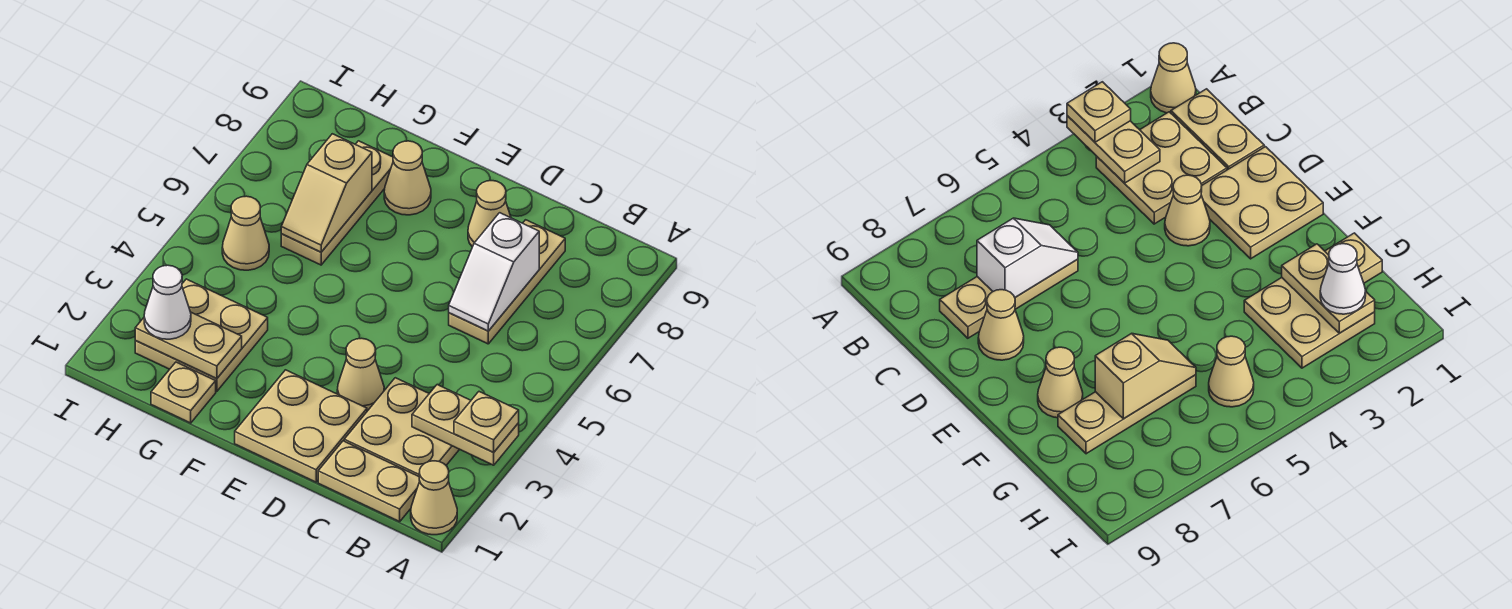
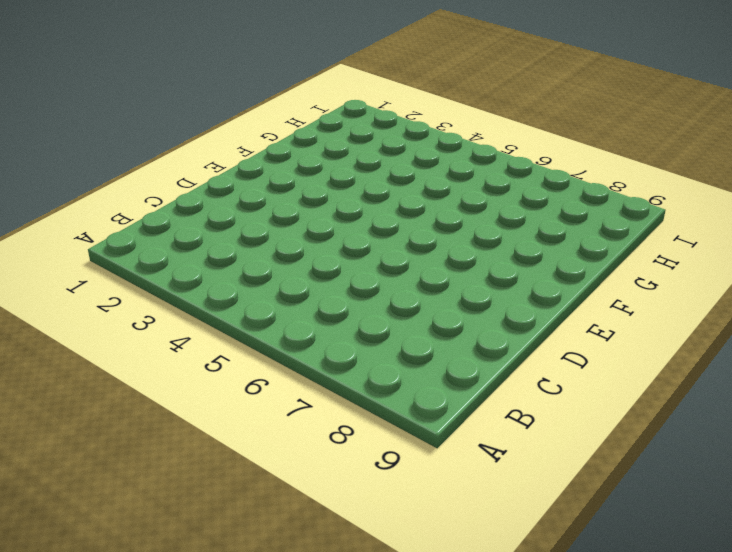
none -> tan 1x1 cone [411,461,457,535]
none -> tan 1x2 plate [318,441,420,522]
none -> tan 2x2 plate [344,378,460,476]

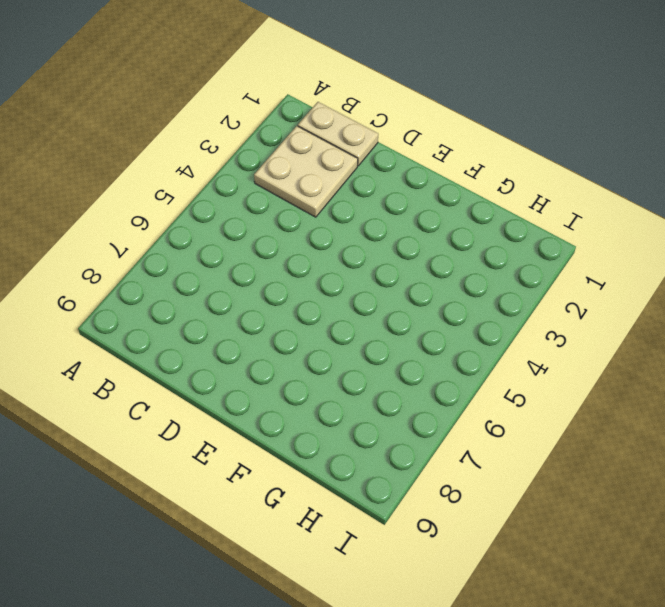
none -> tan 1x1 cone [411,461,457,535]
none -> tan 1x3 plate [449,220,565,344]
none -> tan 2x2 plate [235,370,367,482]

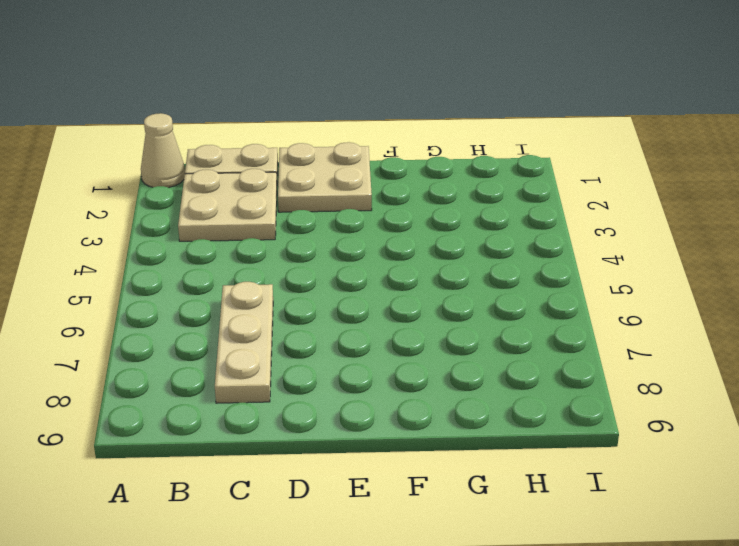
none -> tan 1x1 cone [337,338,384,411]
none -> tan 1x1 cone [468,181,511,247]
none -> tan 1x1 cone [384,141,431,215]

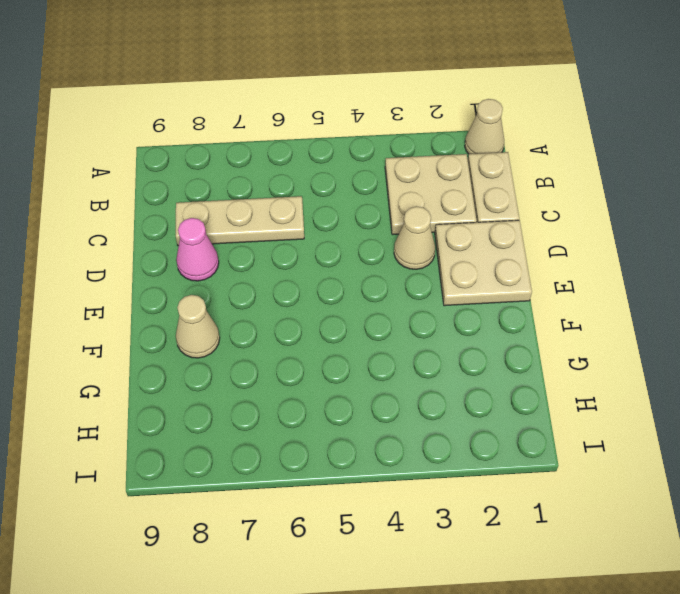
pink 1x1 cone [176,218,219,281] -> tan 1x1 cone [468,181,511,247]
none -> tan 1x1 plate [151,362,216,423]
none -> tan 2x2 plate [135,279,268,391]
none -> tan 1x3 plate [281,141,393,265]

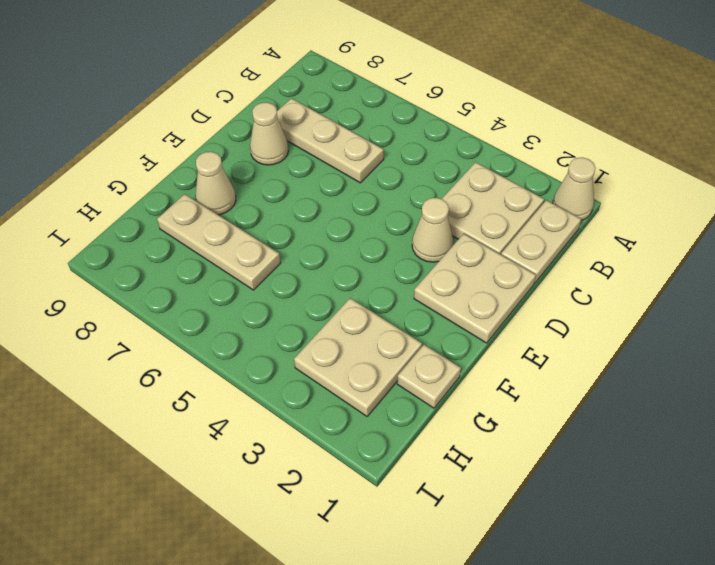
none -> tan 1x1 cone [222,196,269,270]
none -> tan 1x2 plate [412,385,519,465]
none -> white 1x2 slope [449,213,539,331]

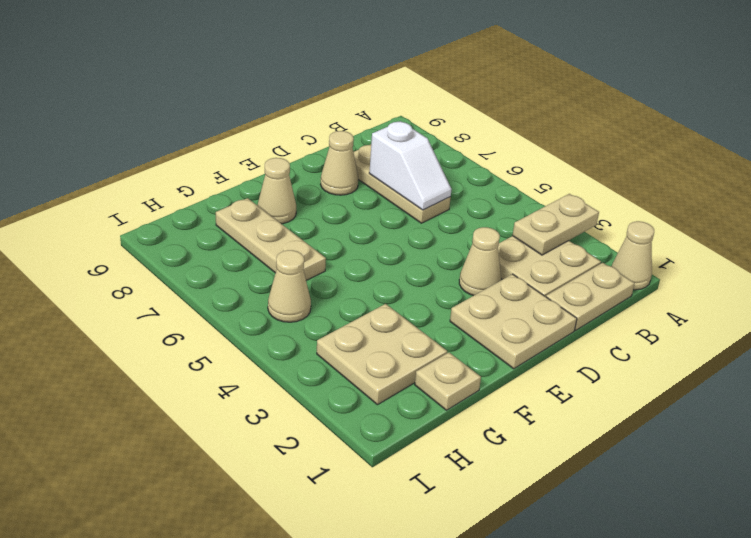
none -> tan 1x2 plate [135,312,242,379]
none -> tan 1x2 slope [281,134,372,252]
none -> tan 1x1 plate [454,392,519,452]

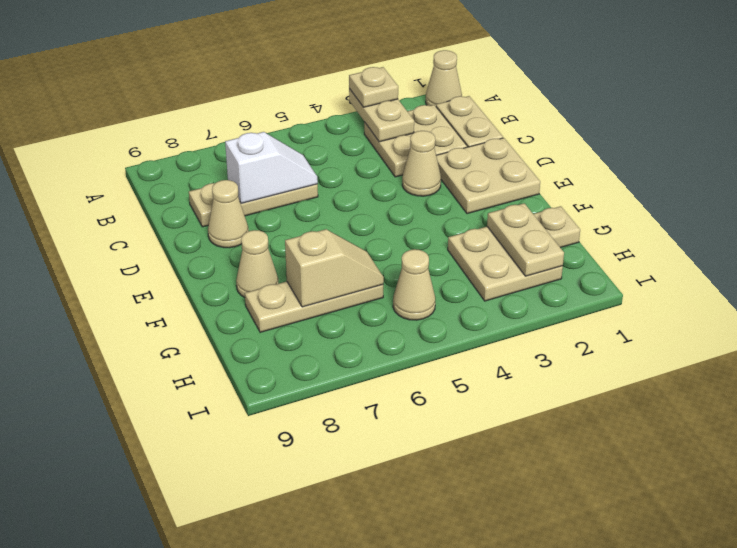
none -> white 1x1 cone [144,265,191,339]

